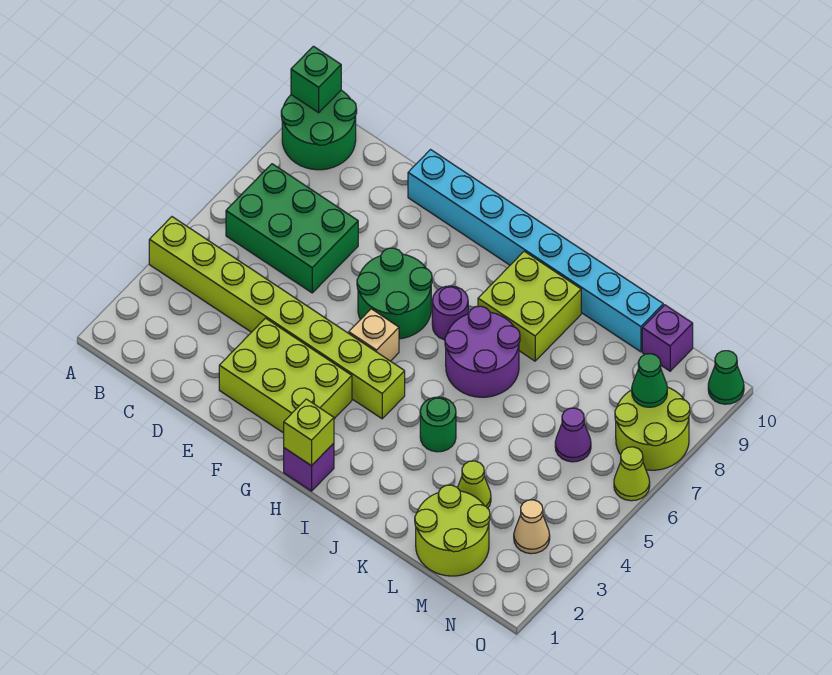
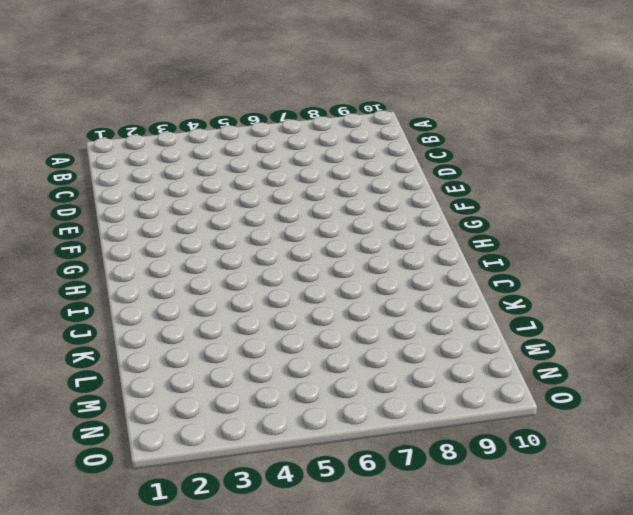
none -> lime 1x8 brick [149,217,405,419]
none -> green 2x2 round brick [281,90,357,170]
none -> green 2x3 brick [226,164,358,293]

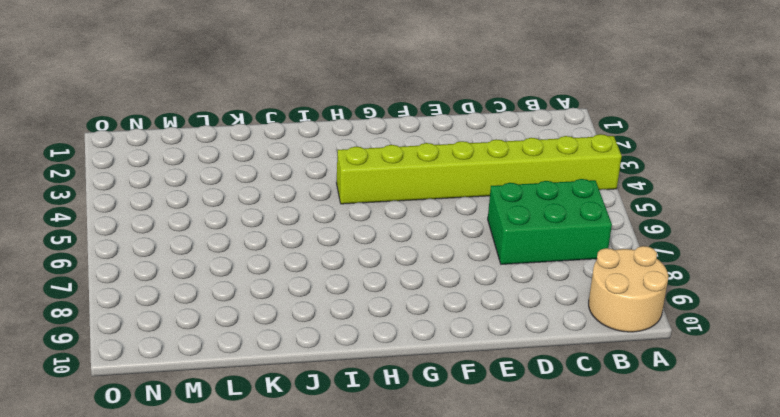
tan 2x2 round brick [589,246,668,332] -> green 2x2 round brick [281,90,357,170]
none -> lime 2x3 brick [219,318,352,433]
none -> cyan 1x8 brick [408,150,663,352]
none -> green 2x2 round brick [357,248,432,339]

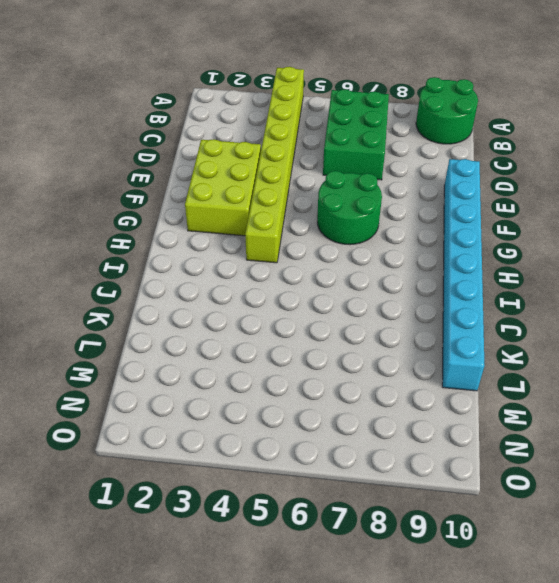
none -> tan 1x1 brick [349,309,399,361]
none -> purple 1x1 brick [284,443,334,491]
none -> purple 1x1 round brick [432,286,468,340]

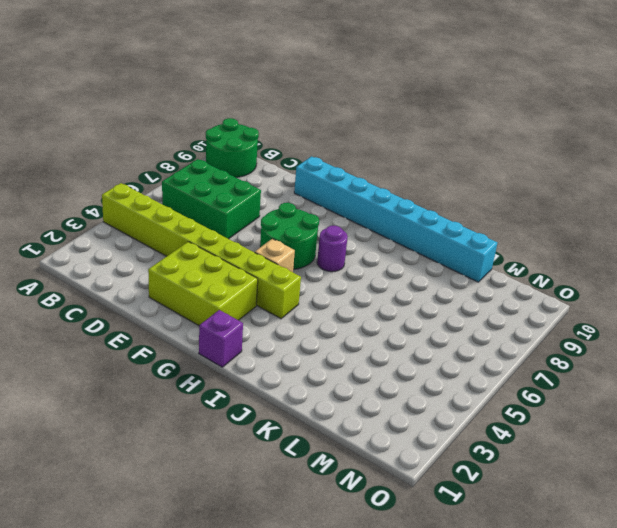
none -> purple 2x2 round brick [445,306,520,397]
none -> lime 2x2 brick [478,251,581,361]
none -> green 1x1 round brick [420,397,456,452]

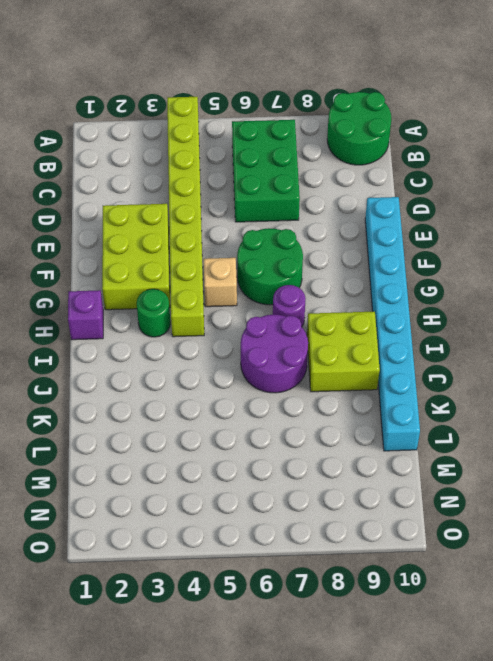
green 1x1 round brick [137,289,170,337] -> green 1x1 round brick moved to [420,397,456,452]
none -> lime 2x2 round brick [415,485,490,576]
none -> lime 1x1 cone [458,461,491,508]
none -> purple 1x1 cone [555,408,591,462]

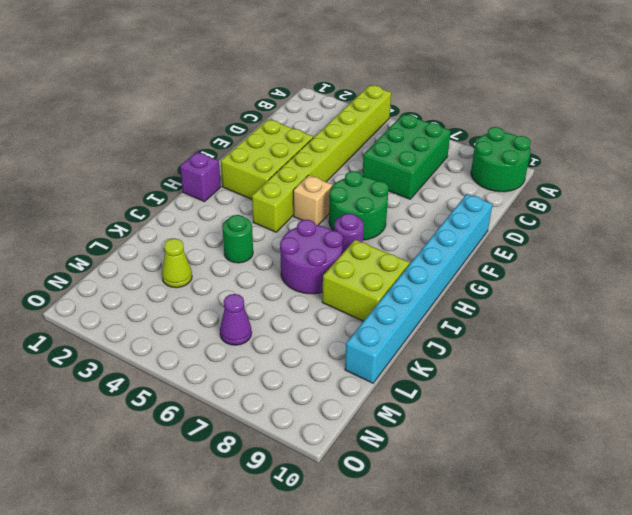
none -> lime 2x2 round brick [415,485,490,576]
none -> purple 1x1 brick [642,305,693,371]
none -> tan 1x1 cone [514,500,550,554]

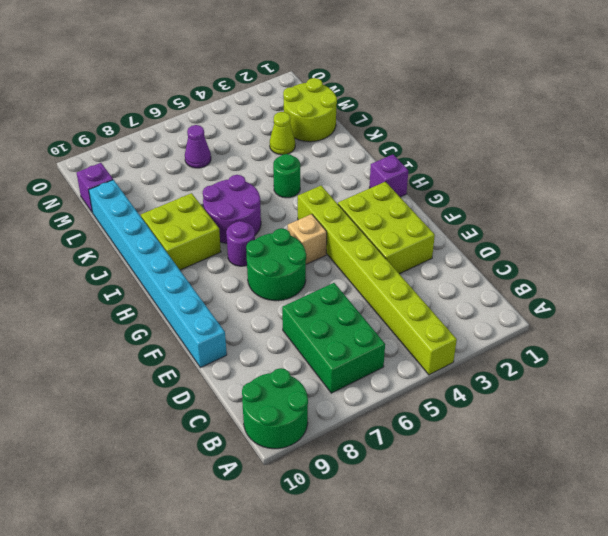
none -> tan 1x1 cone [514,500,550,554]
none -> lime 2x2 round brick [615,387,690,470]
none -> lime 1x1 cone [614,447,650,501]

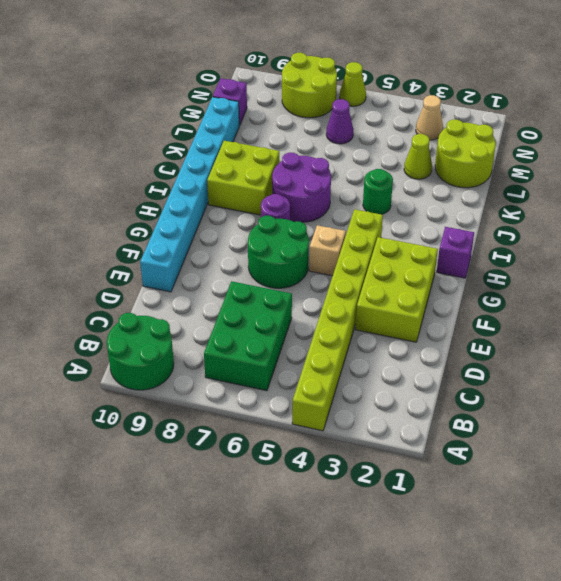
none -> green 1x1 cone [708,351,744,404]
none -> green 1x1 brick [291,46,341,113]
none -> lime 1x1 brick [284,399,334,466]

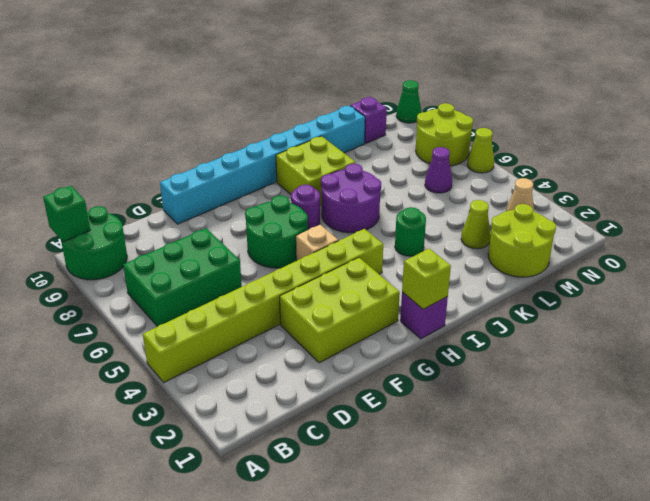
none -> green 1x1 cone [632,354,667,407]

